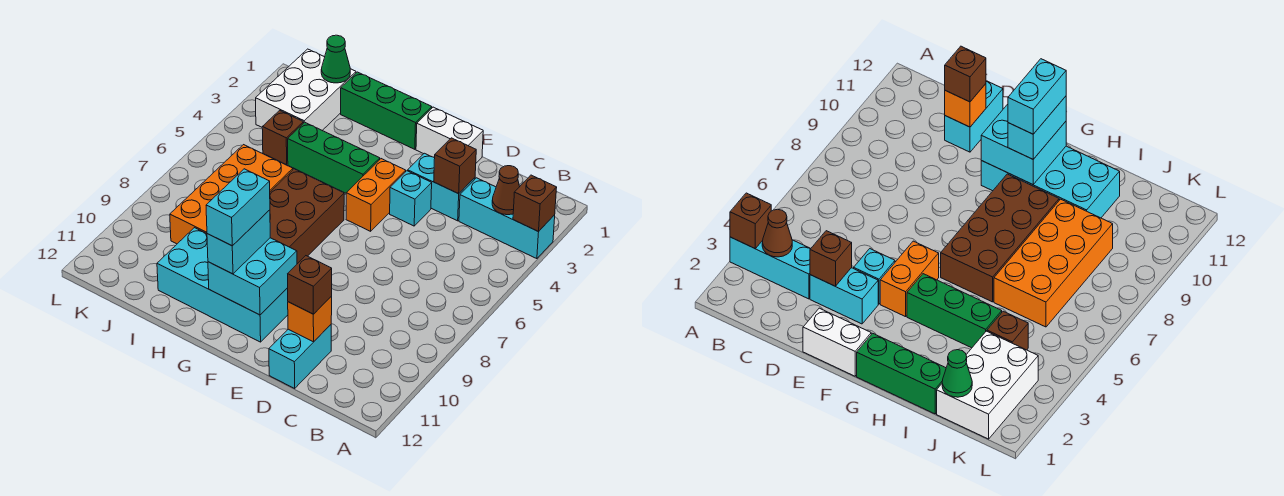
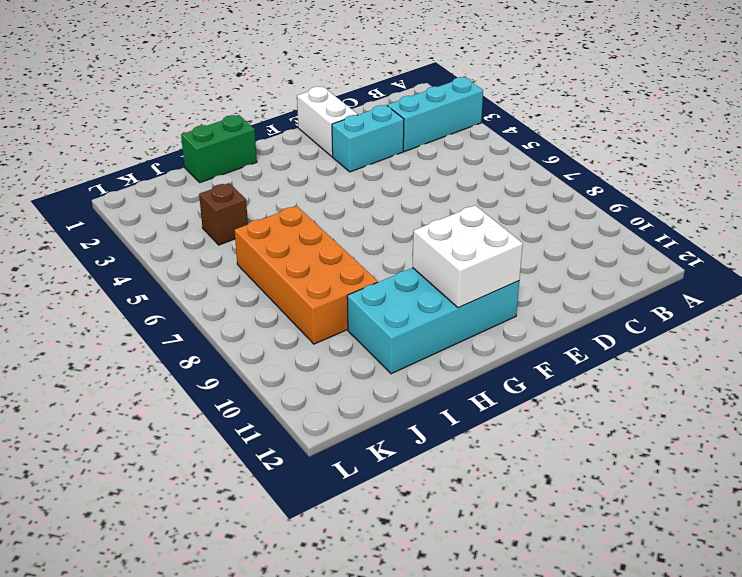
white 1x2 brick [297,87,358,157] -> white 1x2 brick turned to [416,107,483,163]
white 2x2 brick [413,206,523,308] -> cyan 2x2 brick [208,238,297,315]
green 1x2 brick [181,115,257,183] -> green 1x3 brick [341,72,432,149]
none -> cyan 1x2 brick [269,325,331,388]
none -> cyan 1x1 brick [390,171,432,226]
none -> orange 1x2 brick [346,159,406,231]

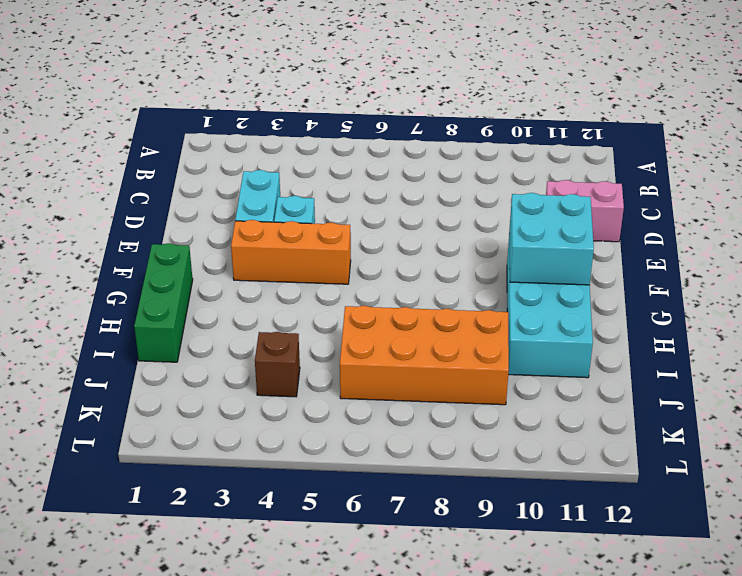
pink 1x2 brick [546,180,624,242] -> cyan 1x2 brick [269,325,331,388]
orange 1x3 brick [231,220,351,284] -> orange 1x2 brick [346,159,406,231]
none -> cyan 1x3 brick [459,178,555,259]
none -> white 1x2 brick [416,107,483,163]
none -> green 1x3 brick [288,122,380,193]

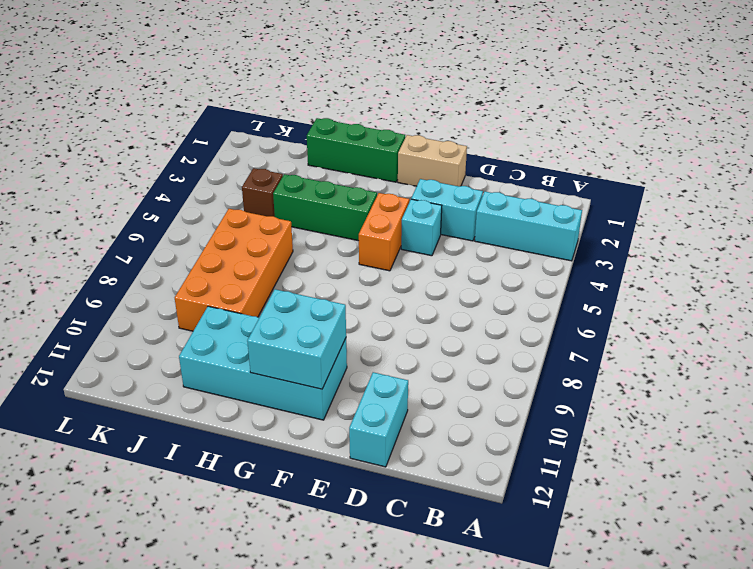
tan 1x2 brick [398,135,467,187] -> white 1x2 brick [416,107,483,163]
none -> brown 2x4 brick [270,169,344,264]
none -> white 2x3 brick [256,49,356,130]
none -> brown 1x1 brick [513,175,557,232]

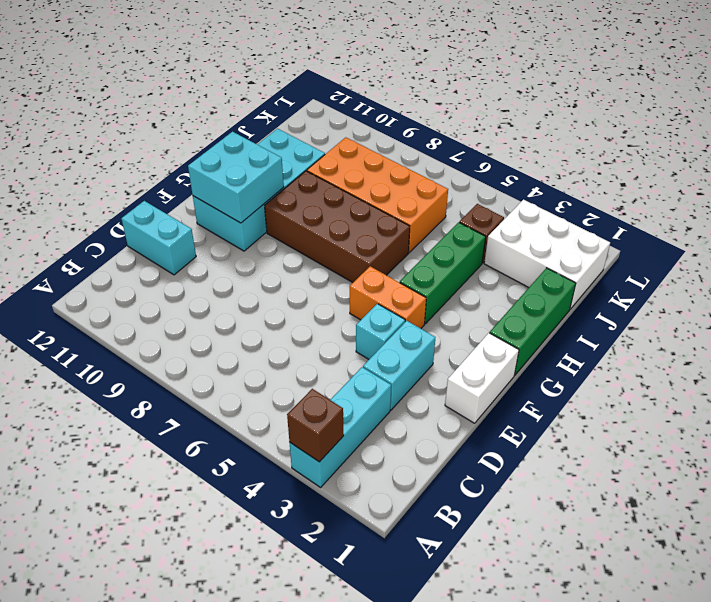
none -> brown 1x1 cone [492,166,520,215]
none -> brown 1x1 brick [434,138,476,194]
none -> orange 1x1 brick [288,297,332,342]

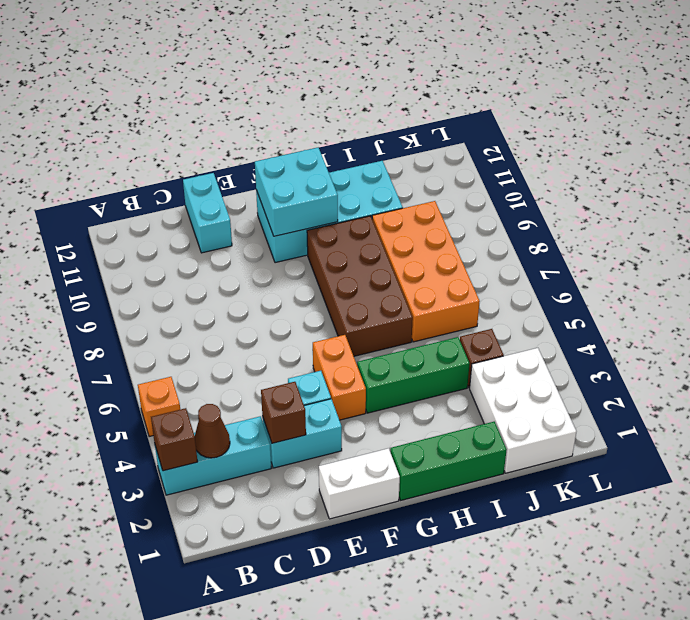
orange 1x1 brick [138,377,180,437] -> orange 1x1 brick moved to [288,297,332,342]
none -> green 1x1 cone [321,35,350,83]
none -> brown 1x1 brick [288,256,332,314]
none -> cyan 1x2 brick [207,210,270,274]

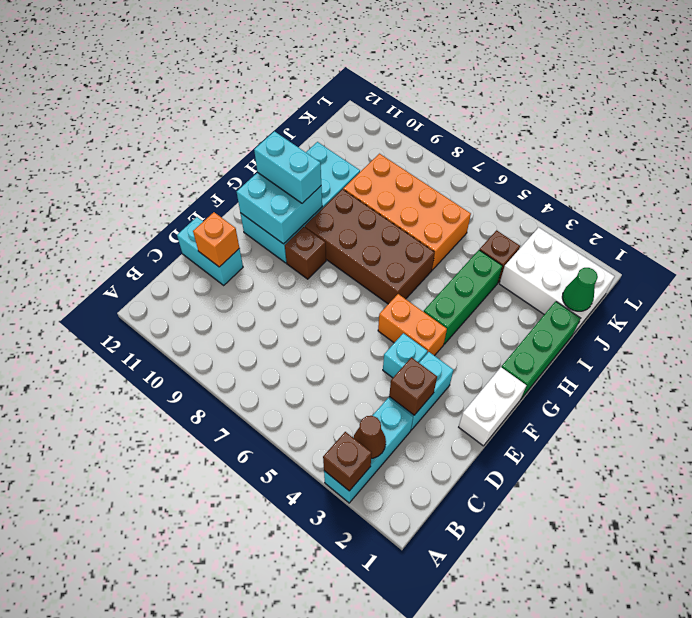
brown 1x1 brick [285,227,326,279] -> brown 1x1 brick moved to [288,256,332,314]
none -> cyan 1x2 brick [206,169,270,246]

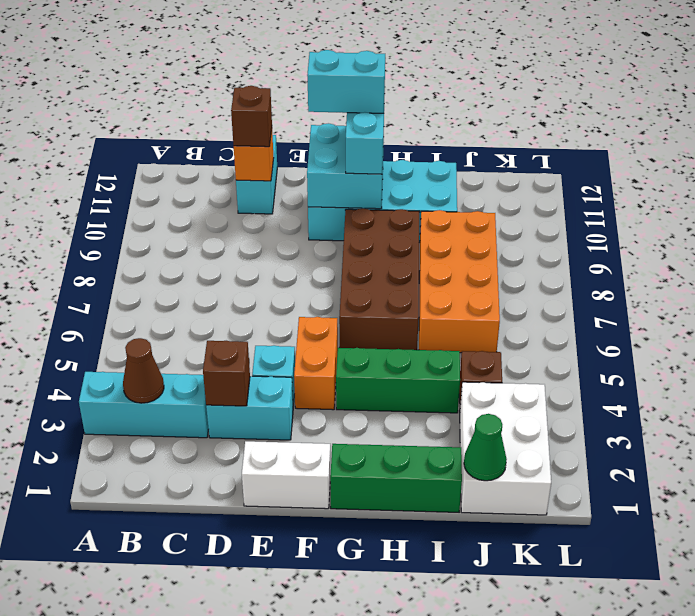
cyan 1x2 brick [307,50,385,113] -> cyan 1x2 brick turned to [206,169,270,246]
none -> brown 1x1 brick [513,175,557,232]

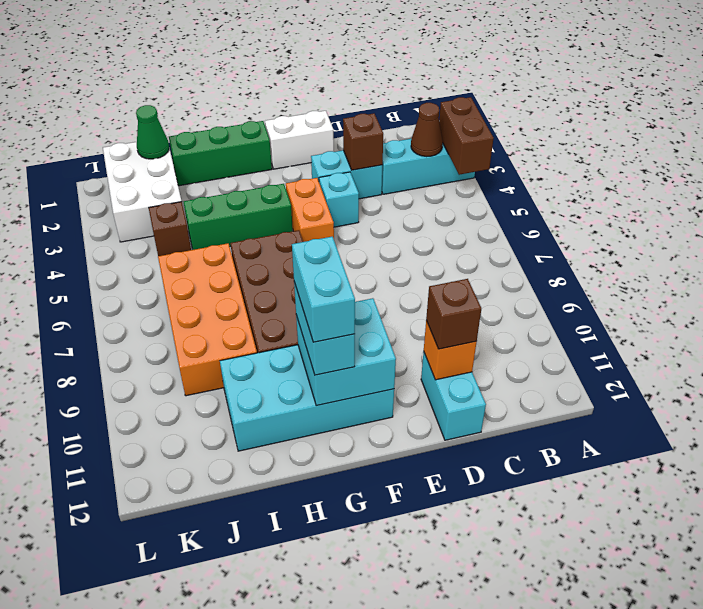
brown 1x2 brick [439,97,494,175] -> brown 1x1 brick [513,175,557,232]

